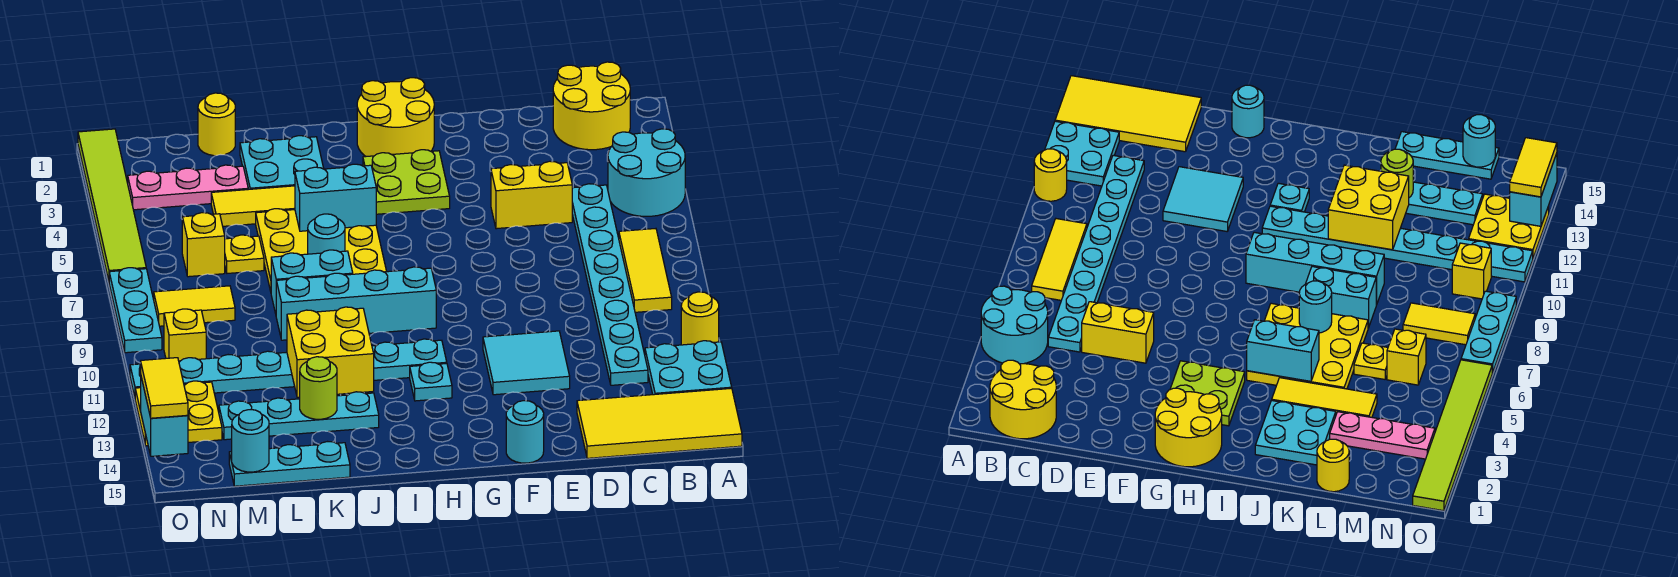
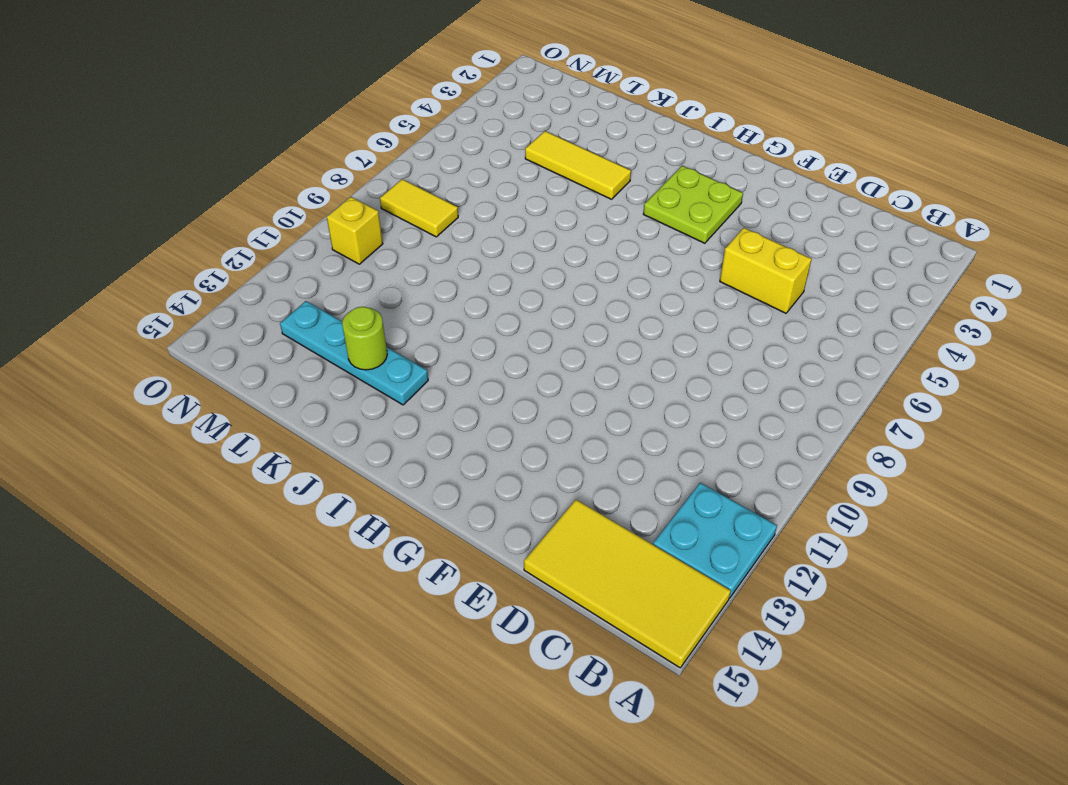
none -> cyan 2x2 round brick [608,129,685,216]
none -> yellow 1x1 round brick [681,292,719,345]
none -> yellow 2x2 round brick [553,62,630,150]
none -> yellow 1x3 tile [619,229,672,312]

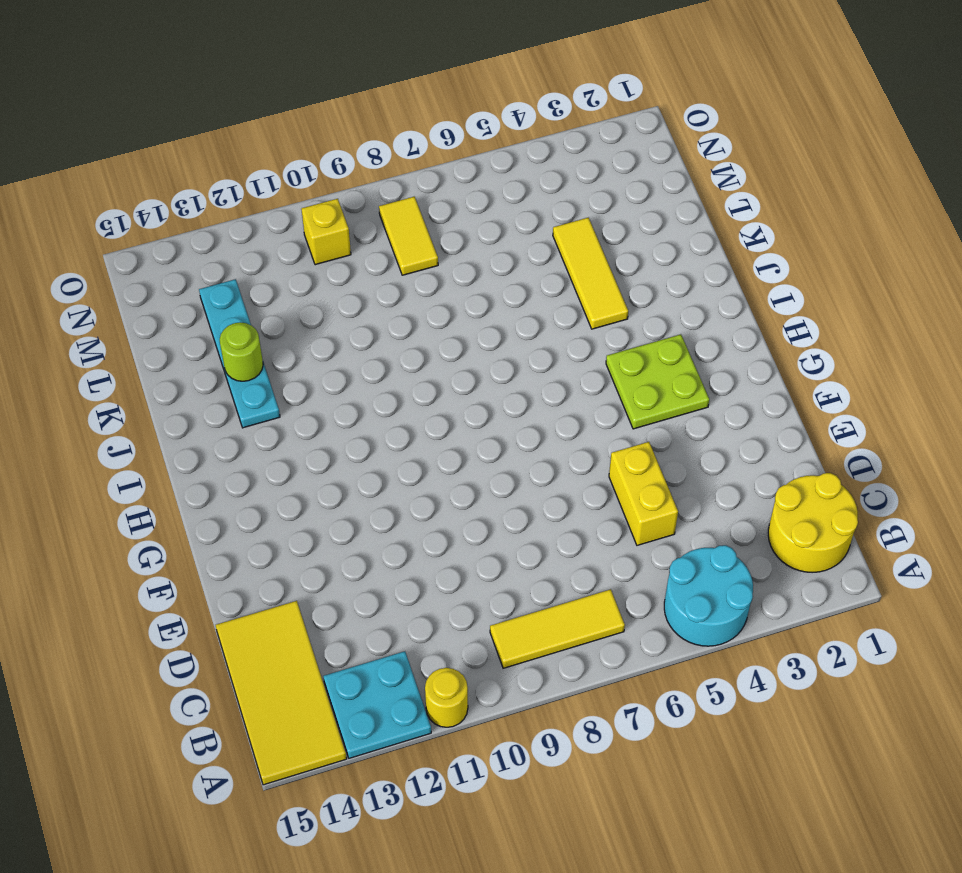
none -> cyan 1x8 plate [572,184,648,385]
none -> cyan 2x2 tile [483,331,570,395]
none -> cyan 1x1 round brick [506,401,544,463]
none -> yellow 2x2 round brick [357,78,434,156]

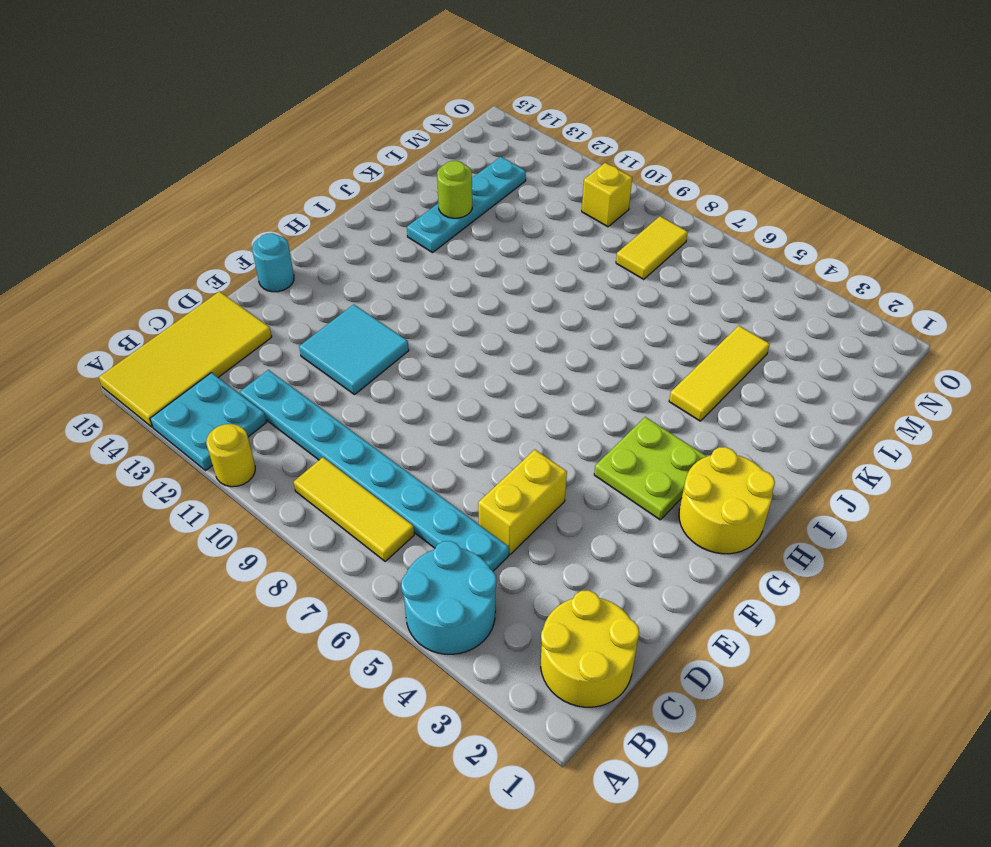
none -> cyan 1x4 brick [276,267,436,340]
none -> cyan 1x8 plate [130,339,447,397]
none -> cyan 1x1 plate [410,362,452,401]
none -> yellow 3x3 plate [256,209,387,291]

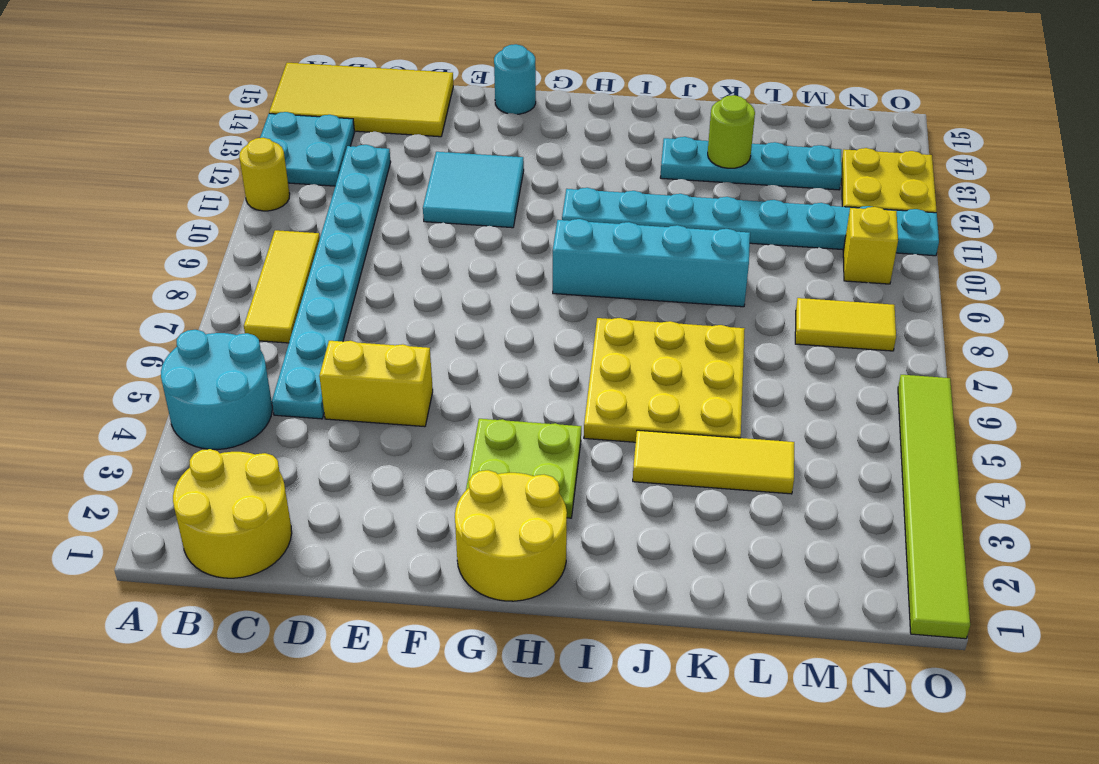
none -> cyan 1x1 plate [410,362,452,401]
none -> cyan 2x2 plate [240,136,324,189]
none -> cyan 1x2 brick [271,250,353,314]
none -> cyan 1x3 plate [229,442,350,486]

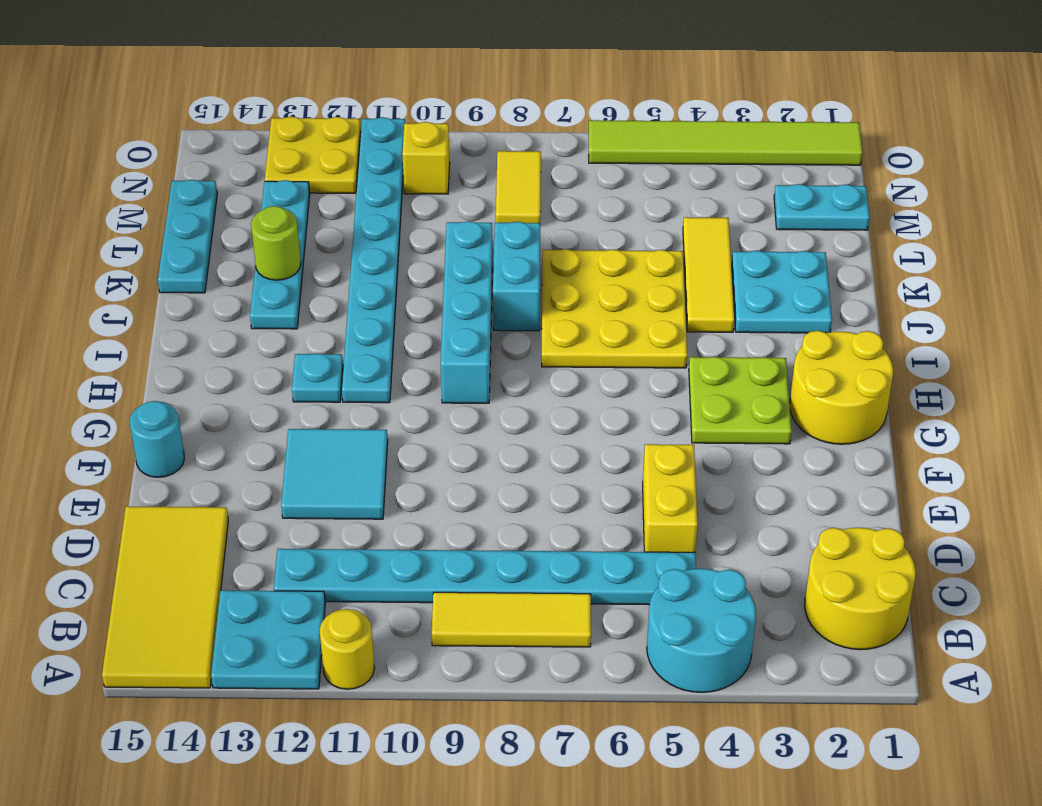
cyan 1x2 plate [774,184,870,230] -> none
none -> yellow 1x1 round brick [198,93,235,156]
none -> pink 1x3 plate [128,165,248,210]
none -> yellow 1x1 plate [225,235,264,273]
none -> yellow 1x1 brick [182,213,225,277]

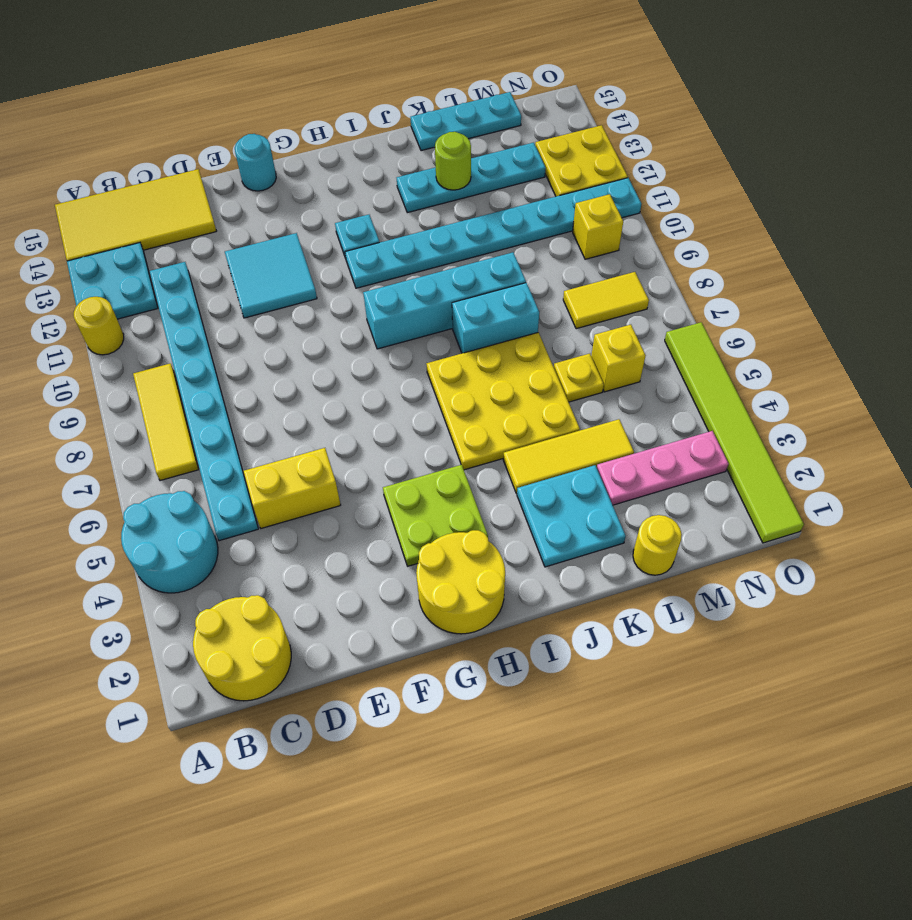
none -> cyan 1x3 plate [109,268,162,353]
none -> cyan 1x2 brick [295,164,376,231]
none -> cyan 1x1 round brick [308,214,345,254]
none -> yellow 2x2 brick [287,307,374,397]

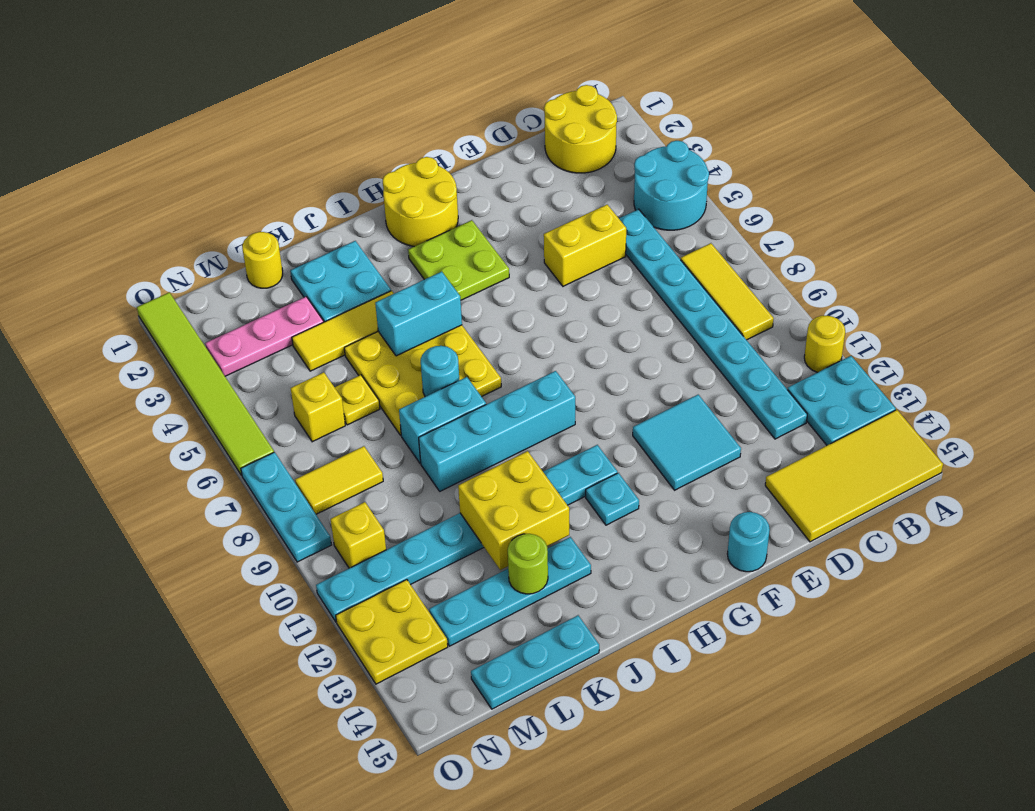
none -> cyan 1x1 round brick [232,409,269,472]
none -> cyan 1x2 brick [141,378,188,456]
none -> yellow 1x2 tile [141,358,188,418]

